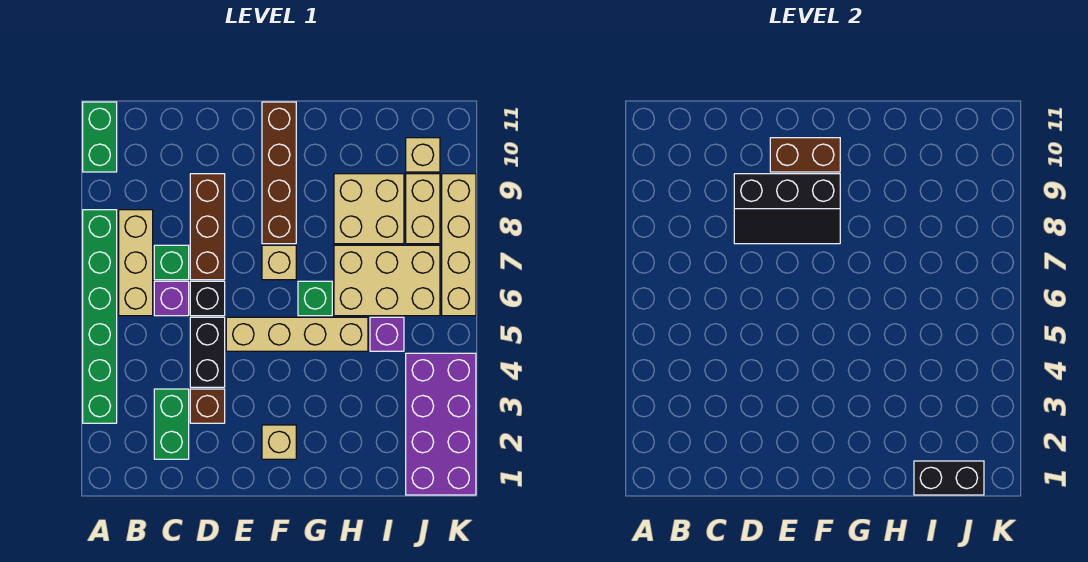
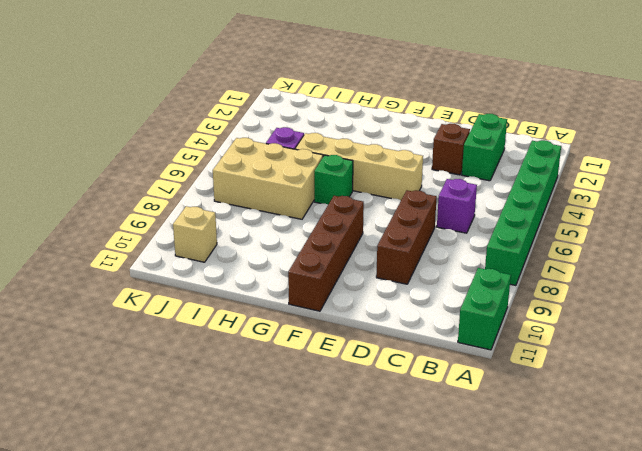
none -> tan 1x3 brick [119,210,153,316]
none -> green 1x1 brick [154,245,189,280]
none -> black 1x2 brick [190,317,225,387]

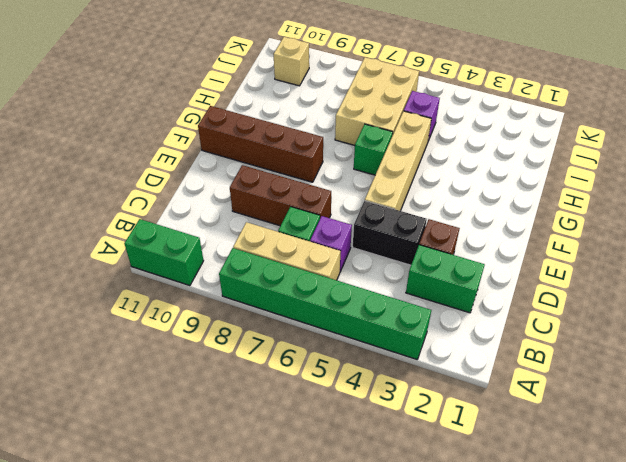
none -> black 1x1 brick [190,281,225,316]
none -> tan 1x1 brick [262,425,296,459]
none -> tan 1x1 brick [262,245,296,280]

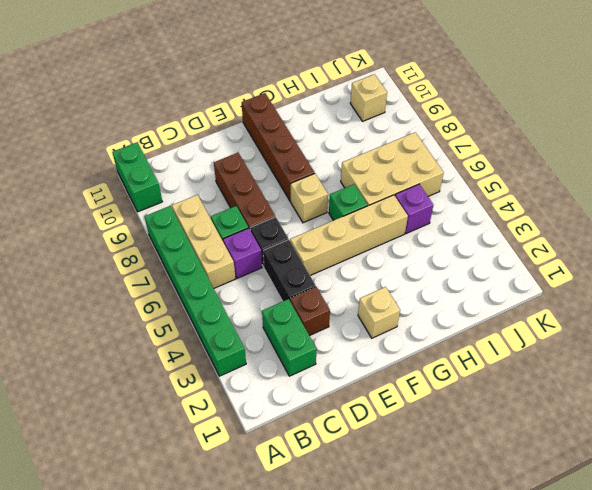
none -> tan 2x2 brick [334,174,404,244]
none -> purple 2x4 brick [406,353,476,495]
none -> tan 1x2 brick [406,174,440,244]

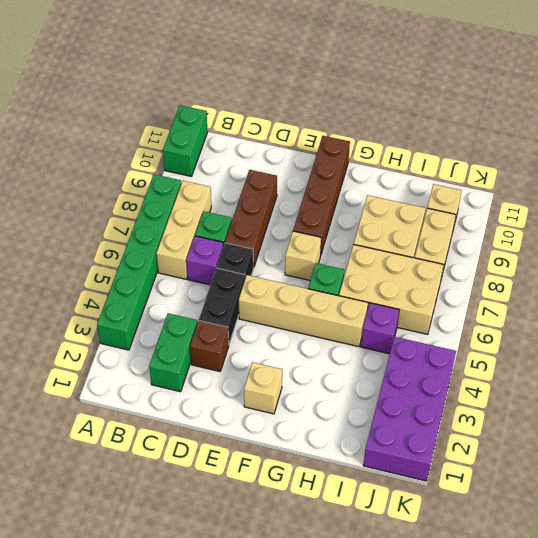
none -> tan 1x4 brick [442,174,476,316]
none -> black 2x3 slope [734,174,840,244]
none -> brown 1x2 brick [770,138,840,172]

